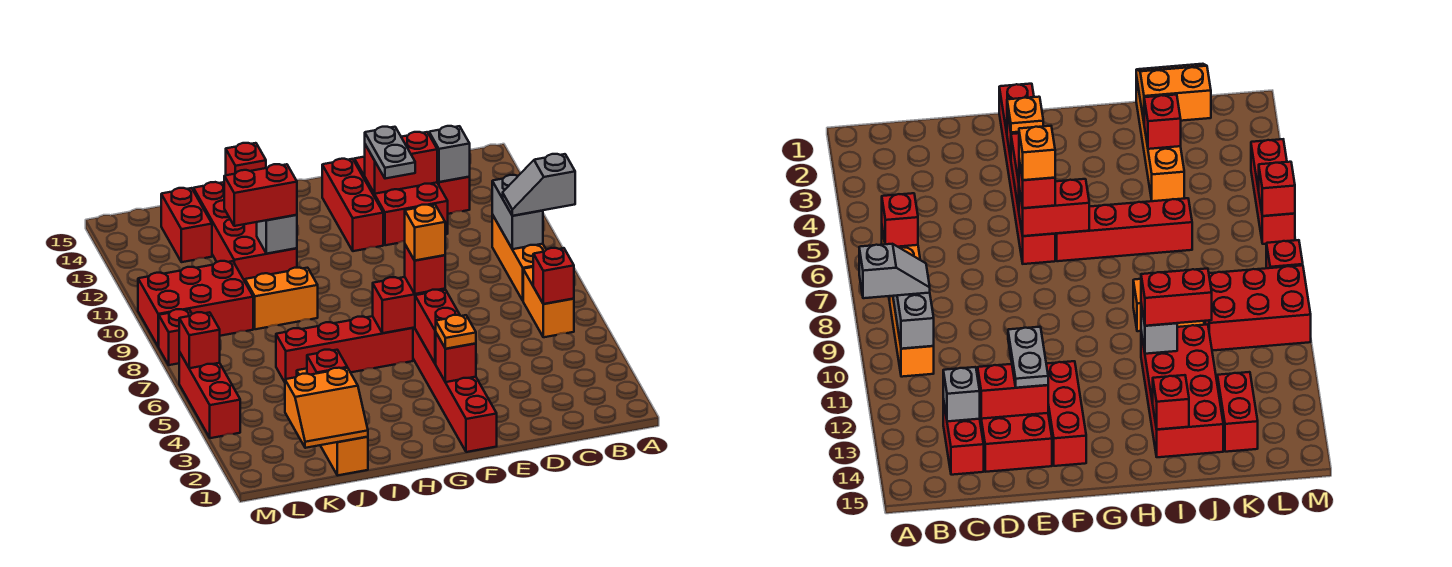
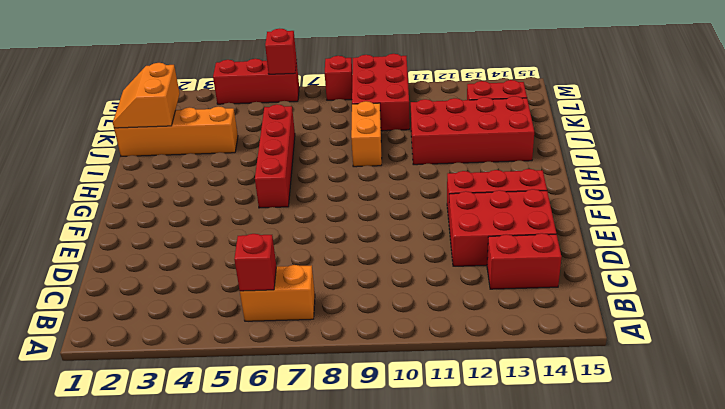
none -> orange 1x3 brick [492,215,546,300]
none -> red 1x6 brick [413,328,497,452]
none -> grey 1x2 brick [492,175,543,249]
none -> grey 1x1 brick [429,126,470,182]

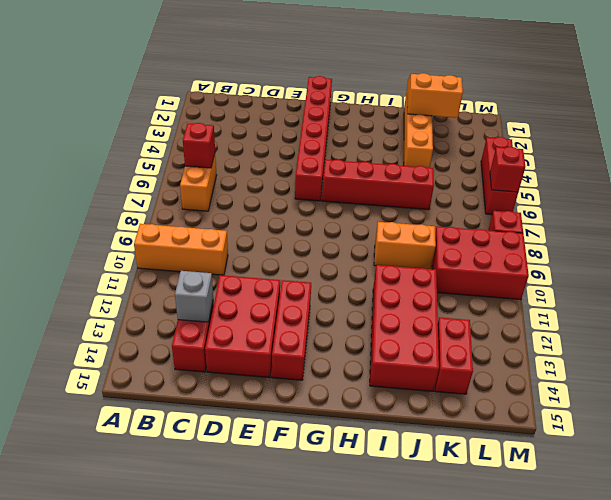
orange 1x3 brick [134,224,228,275] -> orange 1x3 brick turned to [492,215,546,300]
none -> grey 1x2 brick [492,175,543,249]
none -> red 1x2 brick [365,132,437,194]
none -> red 1x1 brick [436,333,476,382]
none -> red 1x2 brick [415,290,460,364]

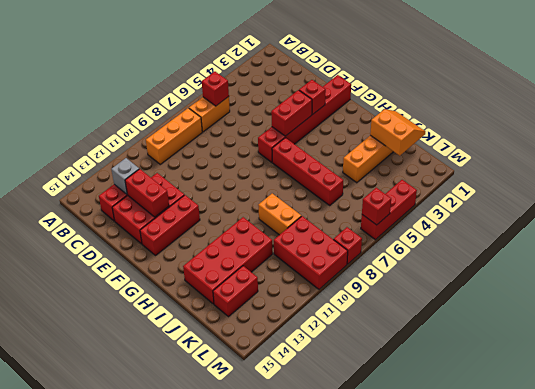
none -> grey 1x2 brick [492,175,543,249]
none -> red 1x2 brick [373,277,445,333]
none -> grey 1x1 brick [257,215,297,254]
none -> red 1x1 brick [226,143,266,175]

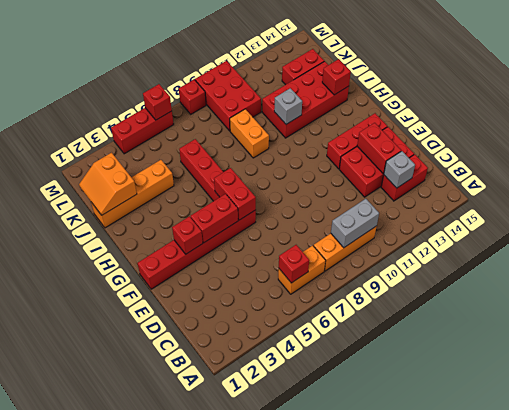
none -> red 1x1 brick [307,350,347,375]
none -> grey 1x2 slope [503,154,575,216]
none -> grey 1x2 plate [365,127,415,179]
none -> orange 1x1 plate [436,315,476,349]

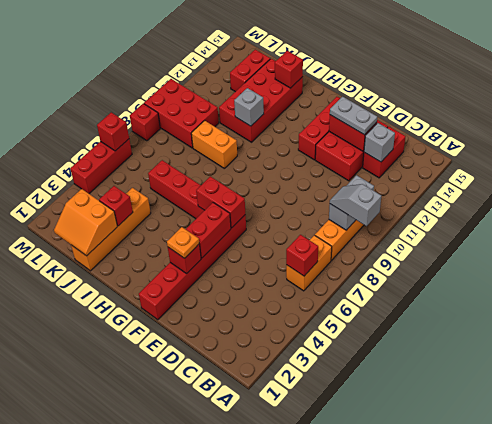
grey 1x2 plate [330,96,377,135] -> grey 1x2 plate turned to [365,127,415,179]
none -> red 1x1 brick [405,245,445,294]
none -> red 1x2 brick [224,164,297,226]
none -> orange 1x1 brick [405,205,445,261]

